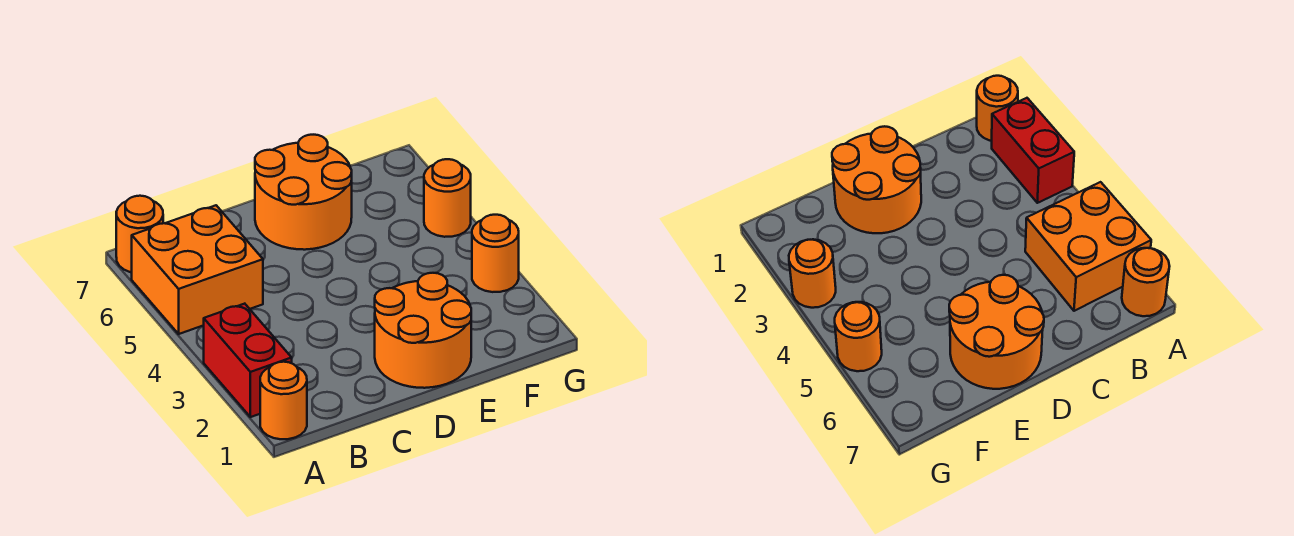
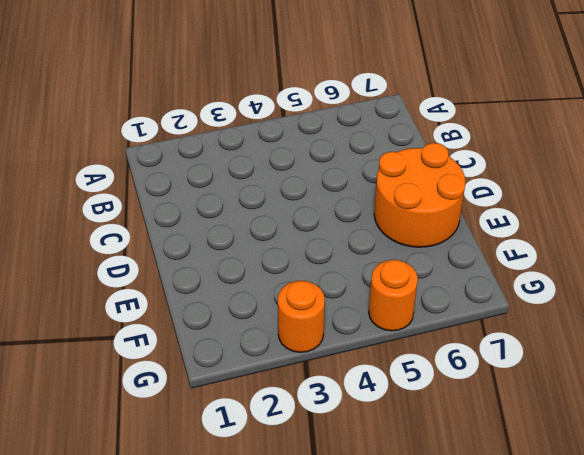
none -> orange 1x1 round brick [260,362,307,439]
none -> red 1x2 brick [204,304,292,417]

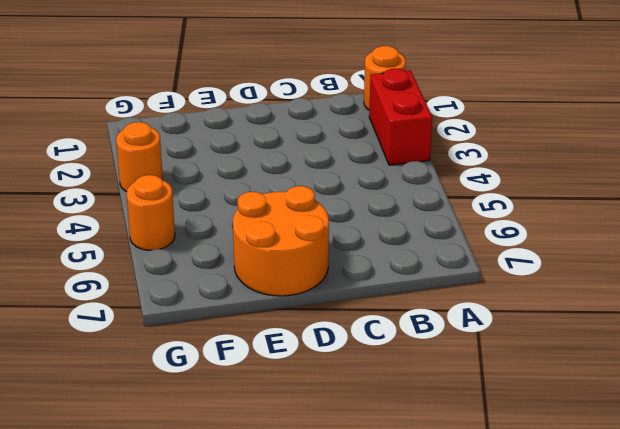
none -> orange 2x2 brick [132,205,263,334]
none -> orange 1x1 round brick [116,196,163,272]

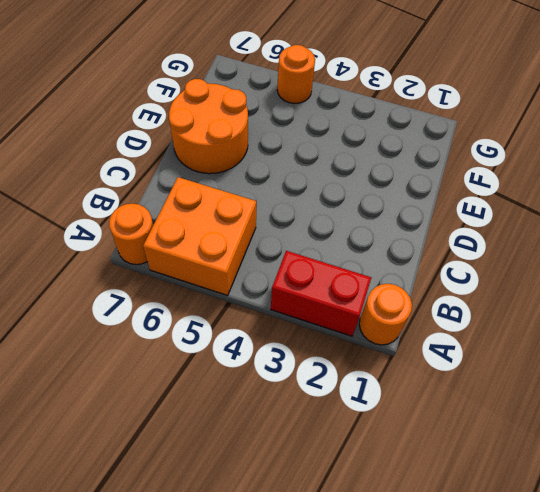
none -> orange 2x2 round brick [375,273,471,388]
none -> orange 1x1 round brick [472,215,519,292]

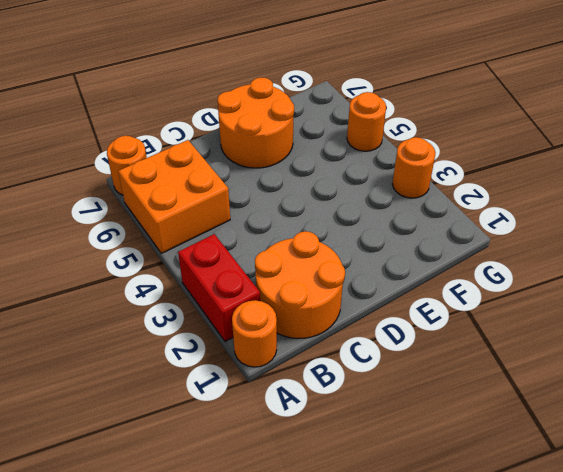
orange 2x2 round brick [255,231,345,339] -> orange 2x2 round brick moved to [375,273,471,388]

